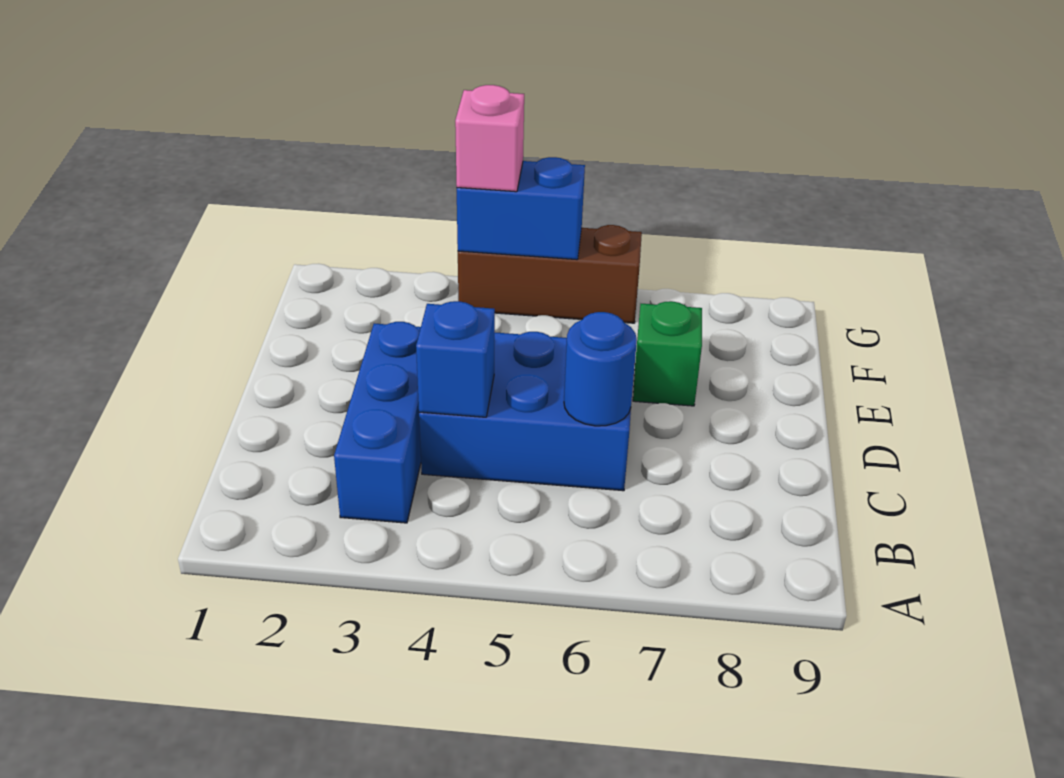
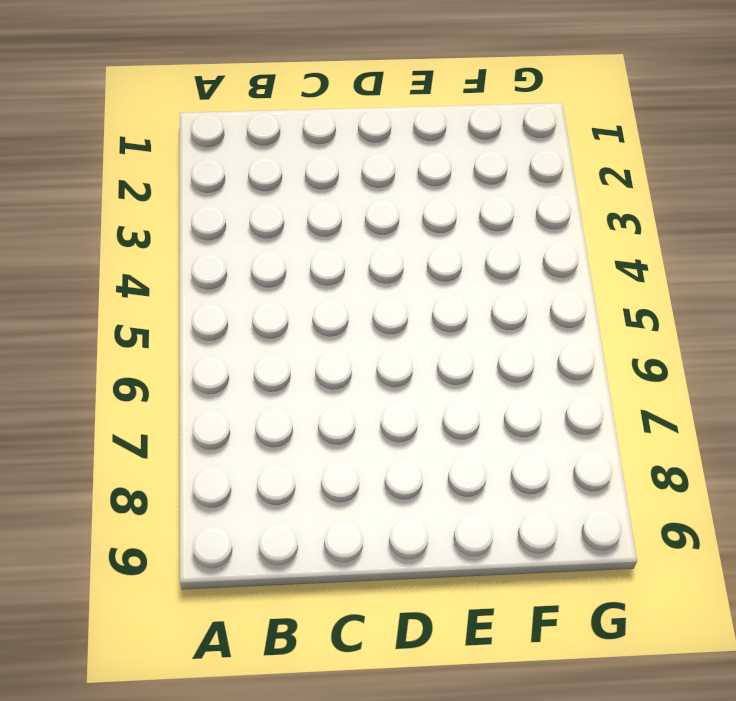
none -> blue 1x3 brick [334,322,421,523]
none -> blue 2x3 brick [419,332,631,491]

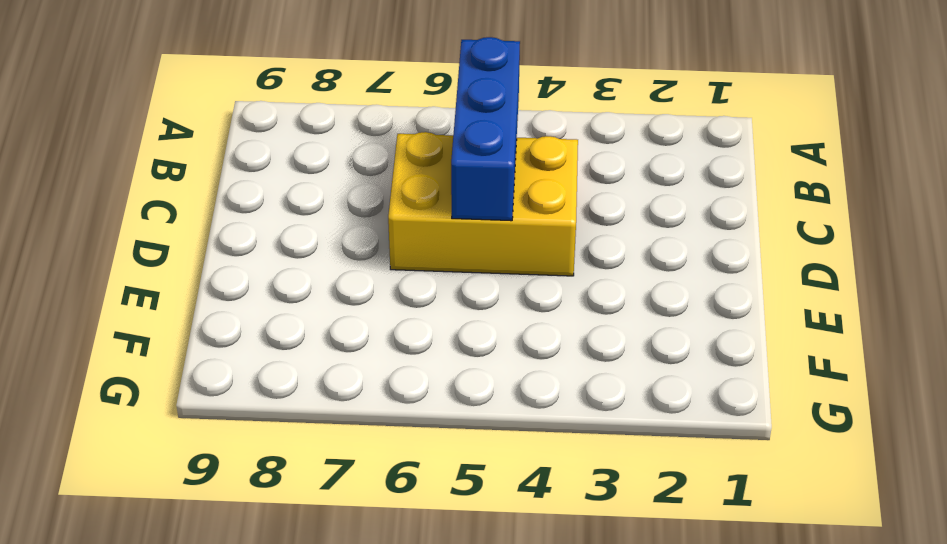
blue 1x3 brick [451,37,520,221] -> blue 1x3 brick moved to [334,322,421,523]
yellow 2x3 brick [388,132,578,276] -> blue 2x3 brick [419,332,631,491]
none -> green 1x1 brick [633,301,702,406]
none -> brown 1x3 brick [458,225,642,323]

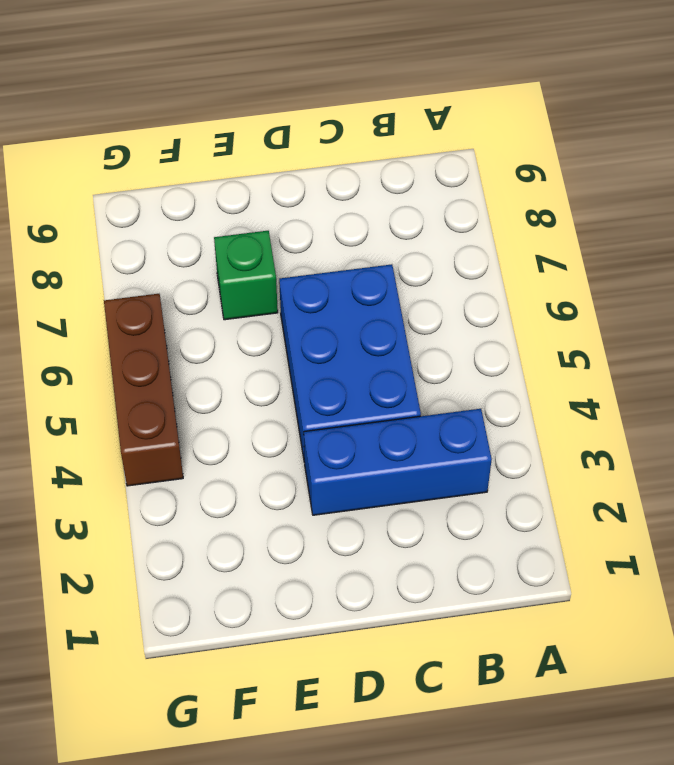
none -> blue 1x1 brick [416,301,495,417]
none -> blue 1x1 round brick [564,312,637,426]

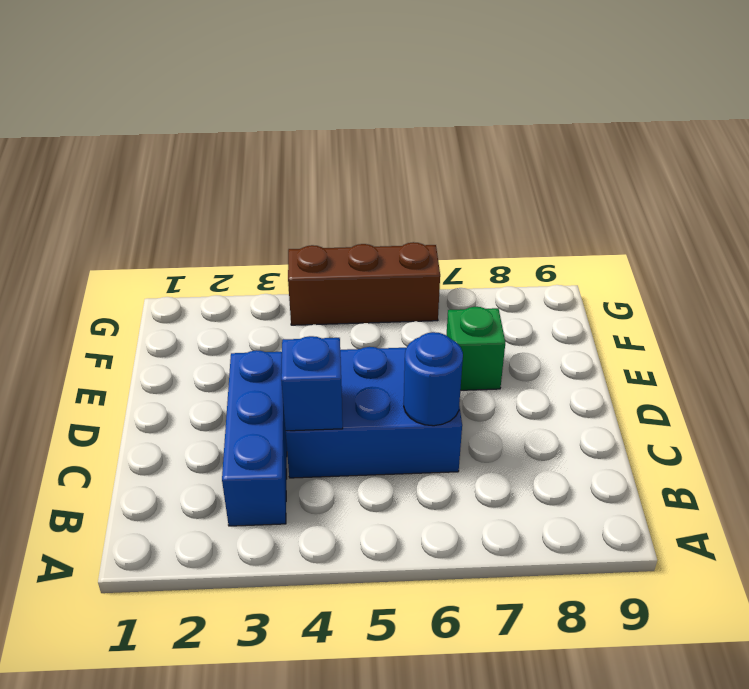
none -> blue 1x2 brick [457,157,585,260]
none -> pink 1x1 brick [455,85,524,192]

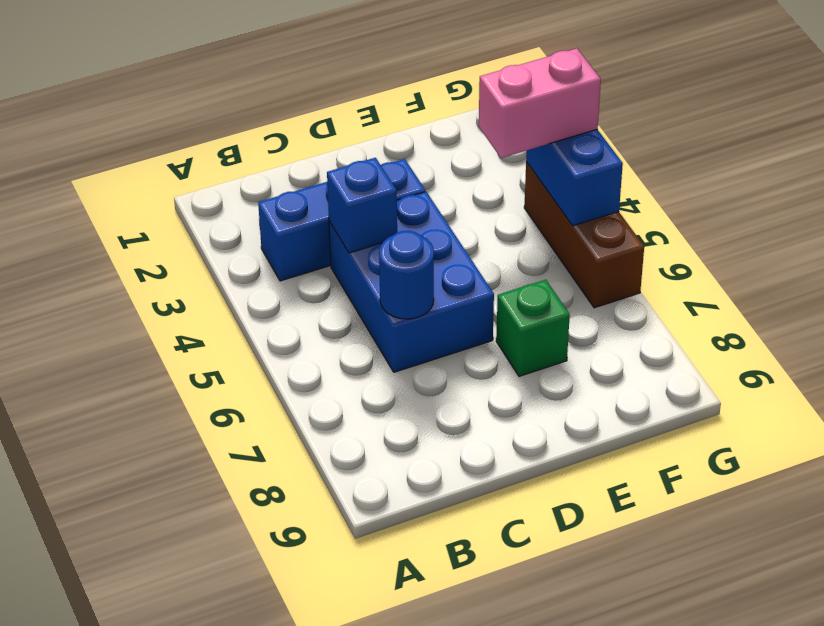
pink 1x2 brick [479,48,601,158] -> pink 1x1 brick [455,85,524,192]

